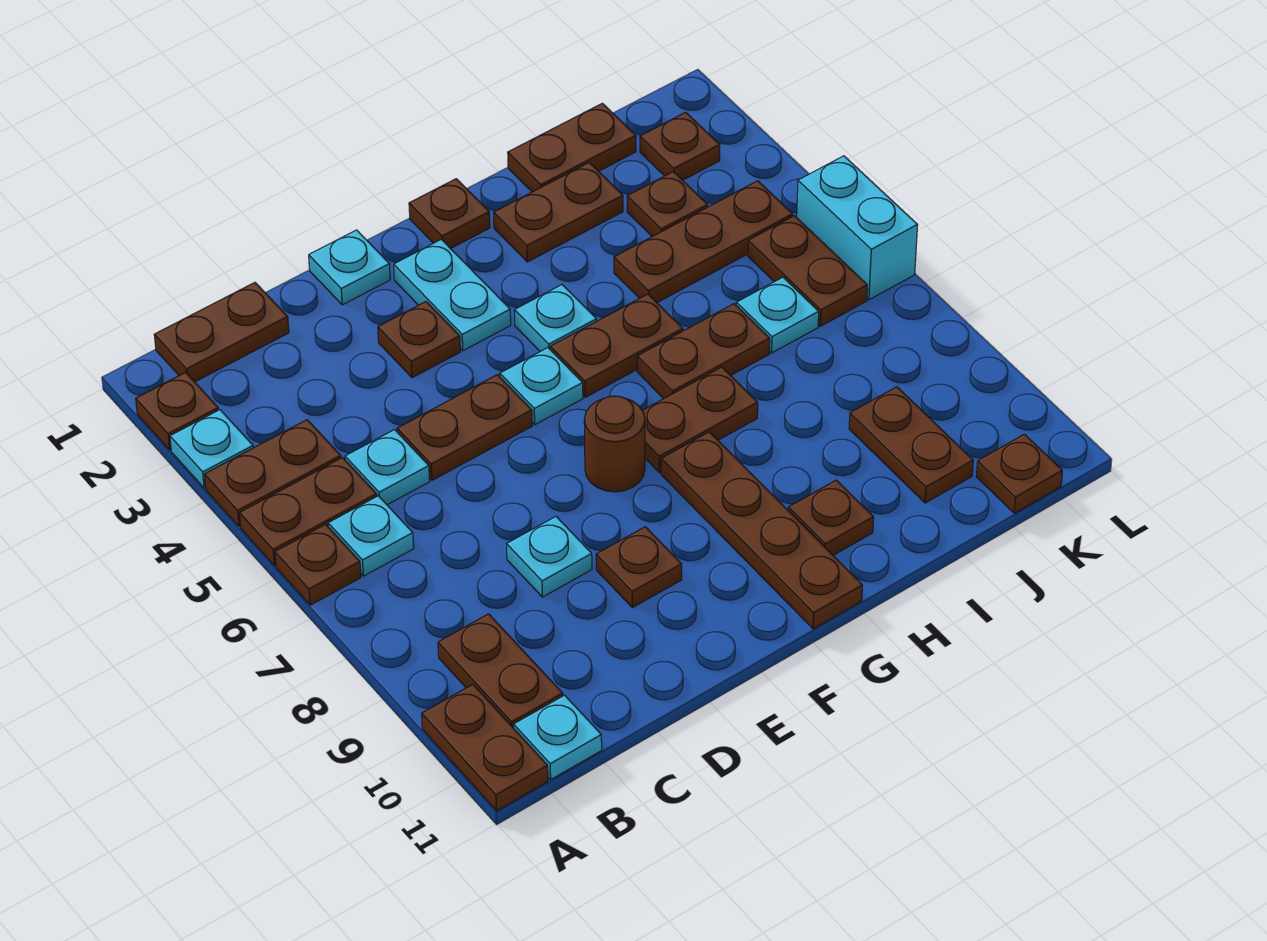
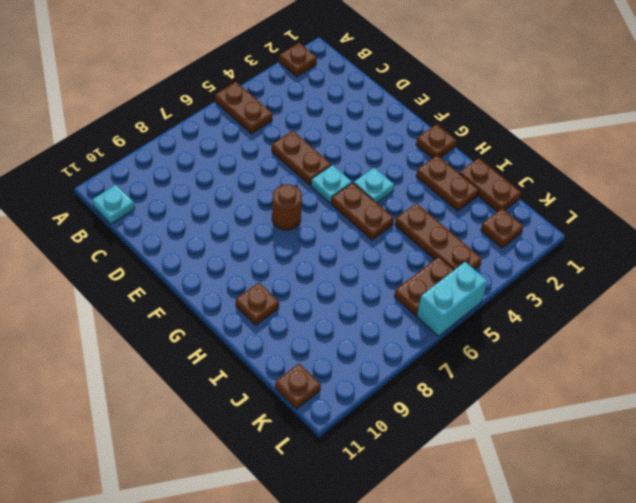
none -> cyan 1x1 plate [170,410,253,488]
none -> brown 1x2 plate [204,420,341,527]
none -> brown 1x1 plate [275,524,361,605]
none -> brown 1x2 plate [422,684,548,811]

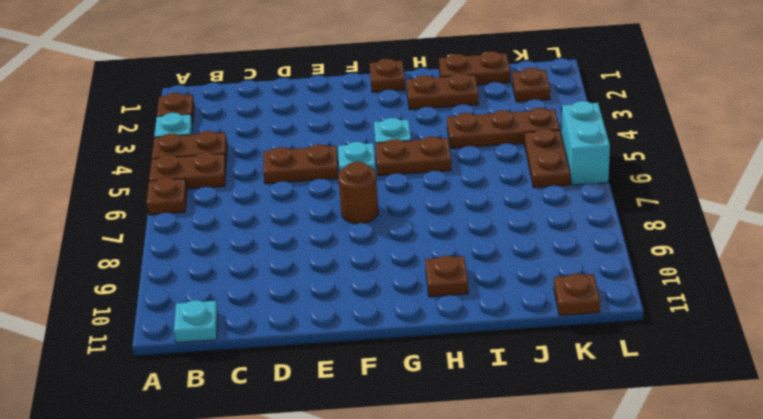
none -> brown 1x2 plate [422,684,548,811]
none -> brown 1x2 plate [154,283,289,382]
none -> cyan 1x1 plate [328,496,414,576]
none -> brown 1x2 plate [438,614,563,728]

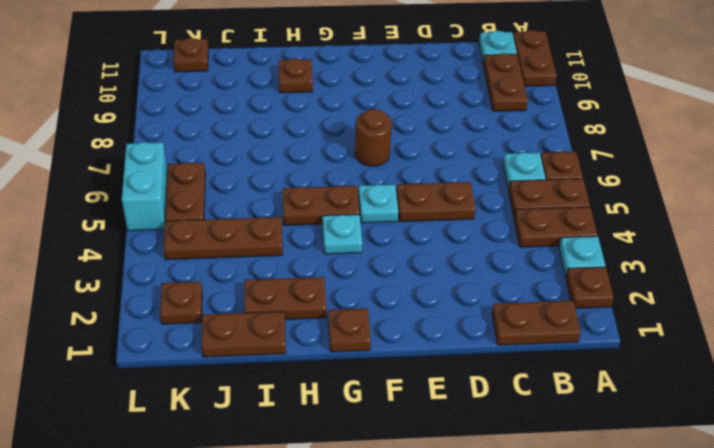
none -> cyan 1x1 plate [345,430,430,505]
none -> cyan 1x1 plate [507,517,592,597]
none -> cyan 1x1 plate [309,230,390,305]
none -> brown 1x1 plate [378,302,460,378]

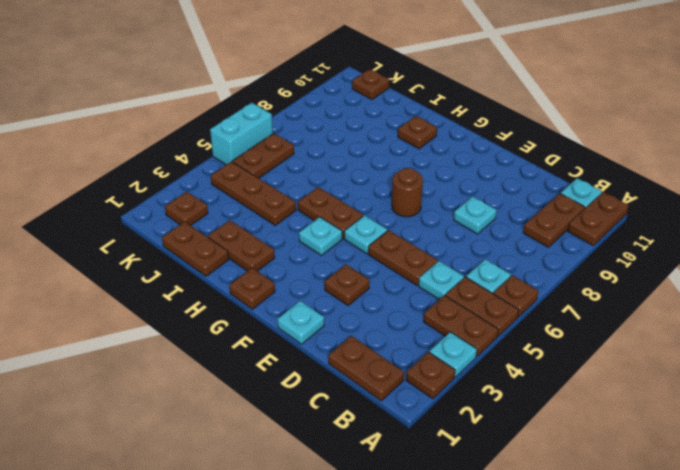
none -> brown 1x1 plate [596,527,682,608]
none -> cyan 1x2 plate [394,239,511,351]
none -> brown 1x2 plate [642,367,758,472]
none -> brown 1x4 plate [661,432,862,629]

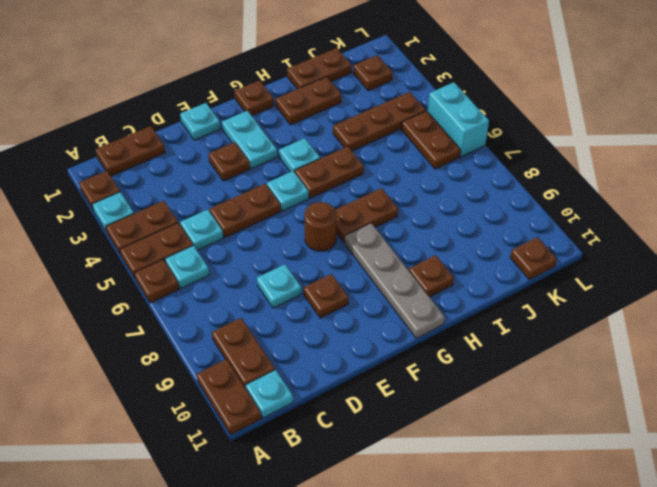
grey 1x4 plate [344,223,445,338] -> brown 1x4 plate [661,432,862,629]
none -> brown 1x2 plate [637,304,770,399]
none -> brown 1x1 plate [627,172,708,236]
none -> cyan 1x1 plate [736,277,819,353]
none -> brown 1x2 plate [849,387,973,503]

